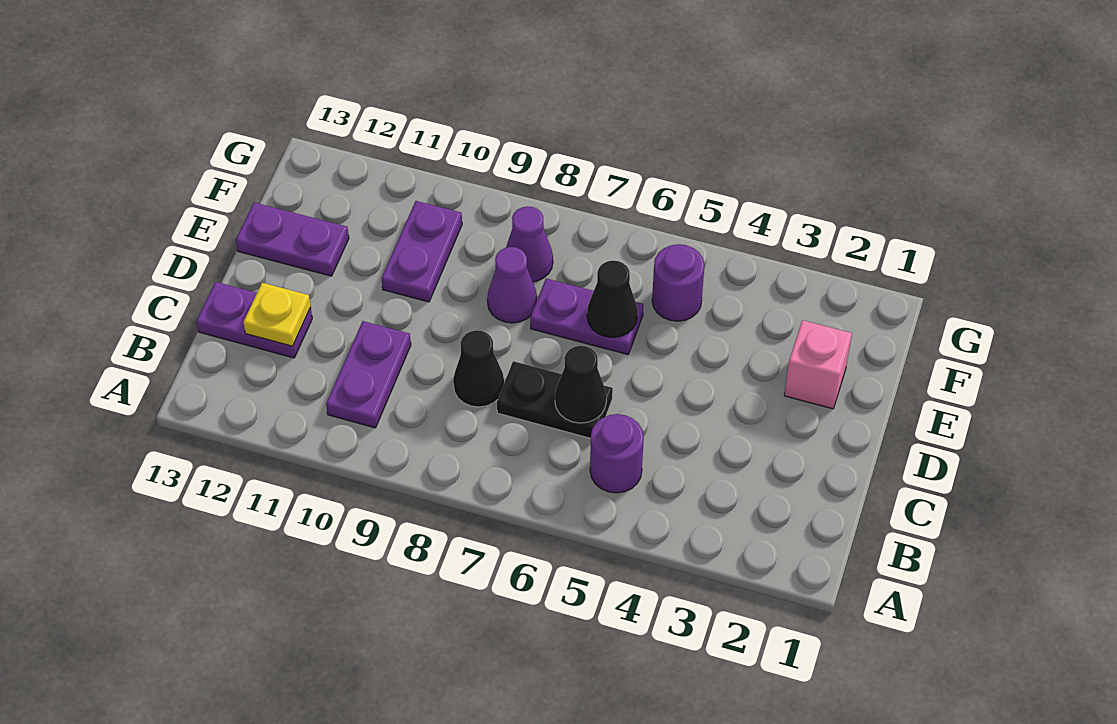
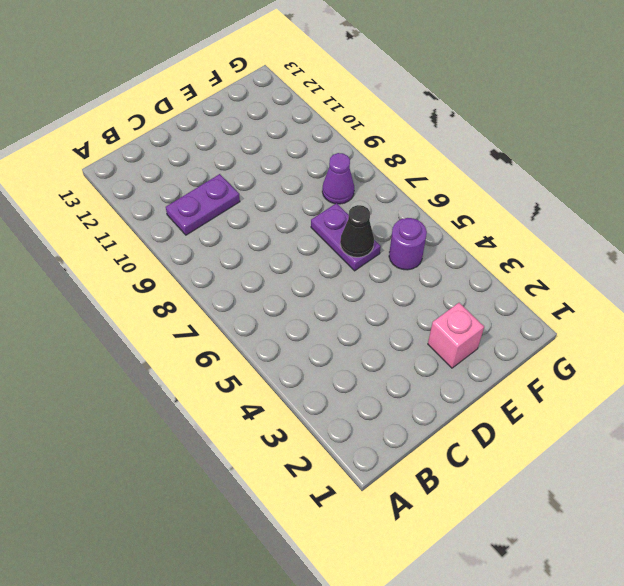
none -> purple 1x1 round brick [590,414,644,493]
none -> black 1x2 plate [497,361,613,438]
none -> black 1x1 cone [453,330,504,407]

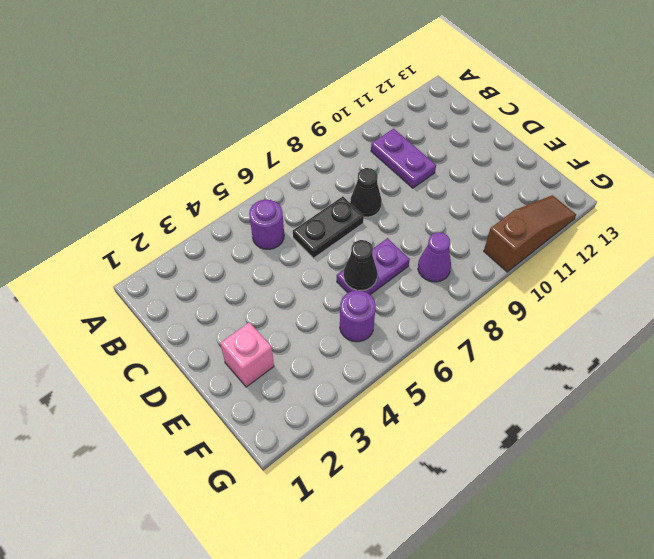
brown 1x3 slope [484,195,576,272] -> none
none -> purple 1x2 plate [196,282,312,358]
none -> purple 1x1 cone [487,247,537,323]
none -> purple 1x2 plate [382,201,462,302]

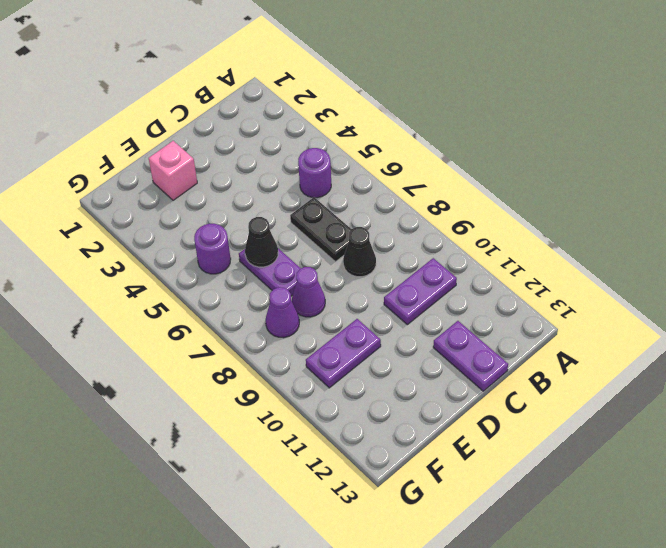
none -> purple 1x2 plate [236,202,349,276]
none -> black 1x1 cone [555,346,606,423]
none -> yellow 1x1 plate [243,283,311,346]

